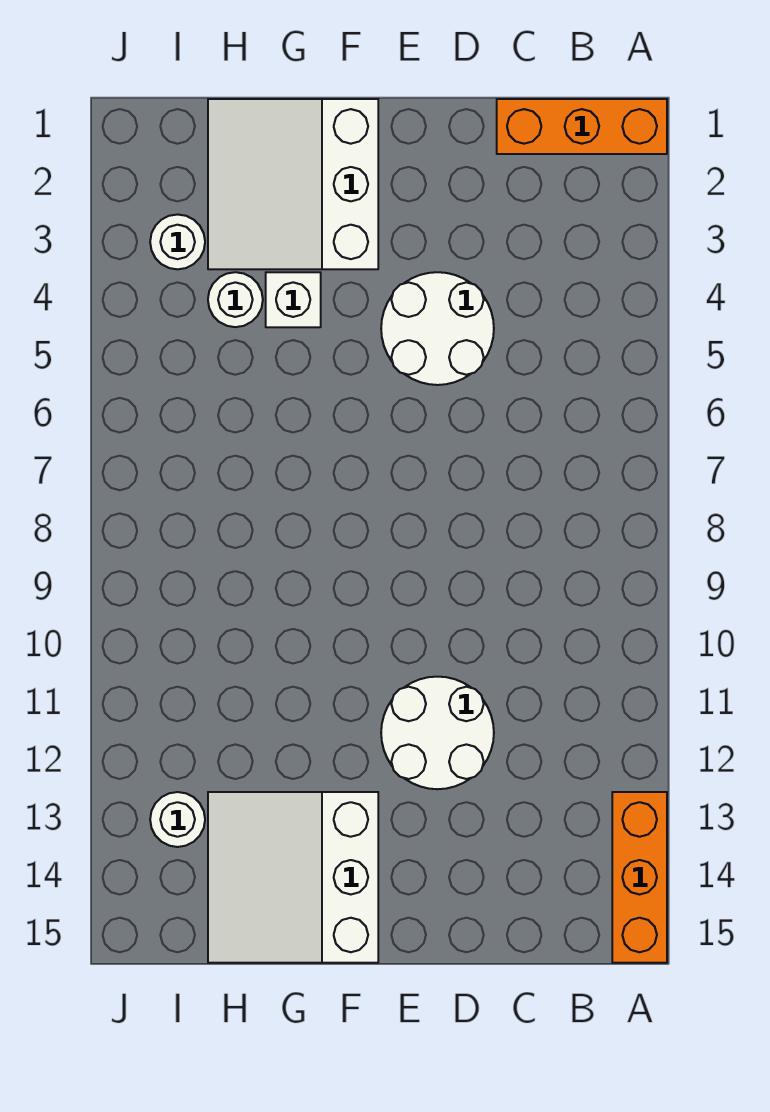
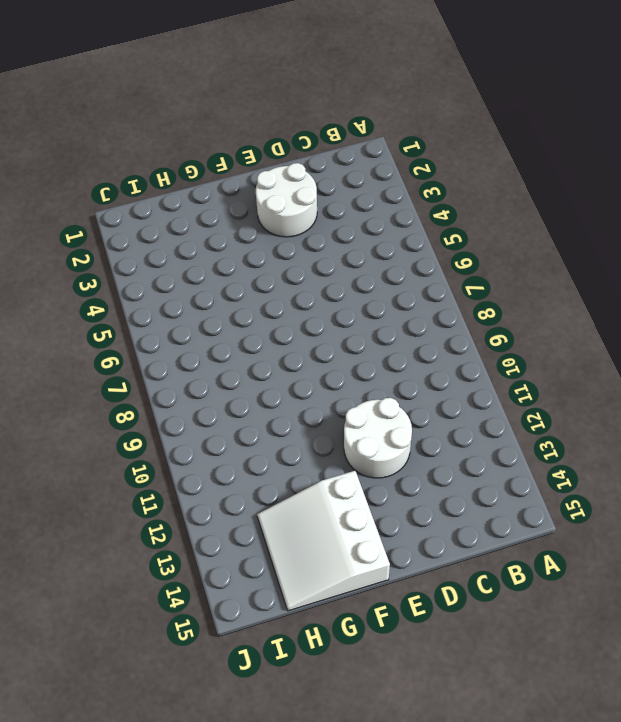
white 2x2 round brick [256,163,317,237] -> white 2x2 round brick moved to [381,272,494,385]
none -> orange 1x3 brick [497,99,667,154]
none -> orange 1x3 brick [612,792,667,963]

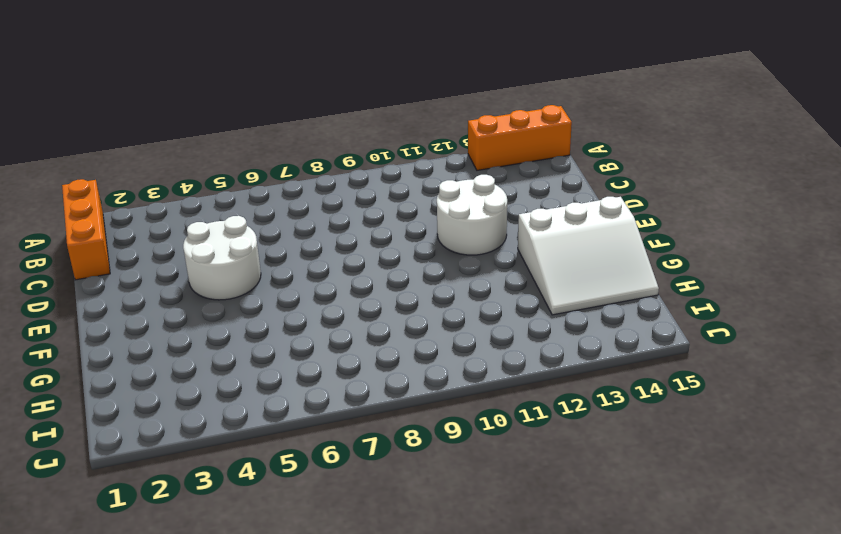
none -> white 3x3 slope [208,99,378,269]
none -> white 1x1 brick [266,272,321,327]

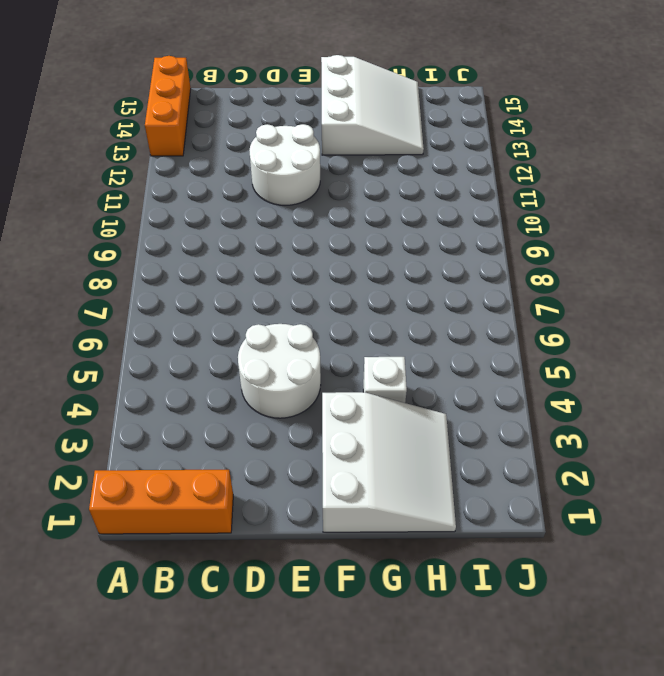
none -> white 1x1 round brick [208,272,263,327]
none -> white 1x1 round brick [150,214,205,269]

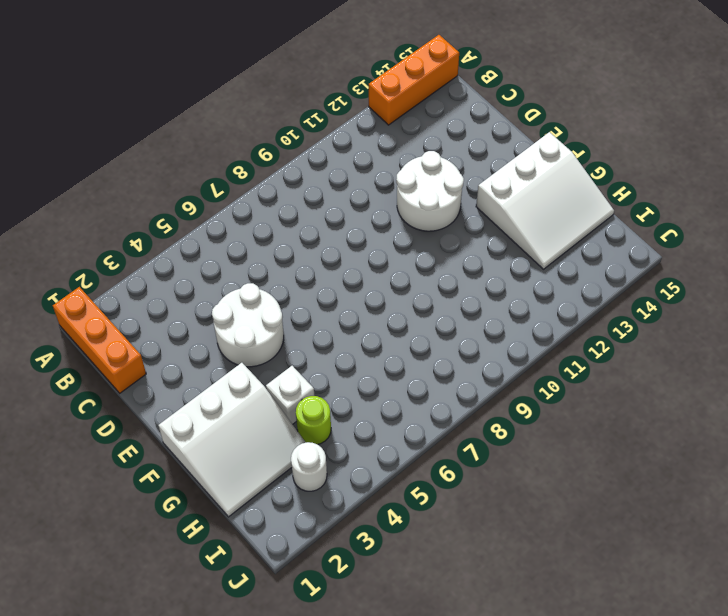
lime 1x1 round brick [296,396,331,444] -> white 1x1 round brick [208,272,263,327]
none -> white 1x1 round brick [150,792,205,847]

